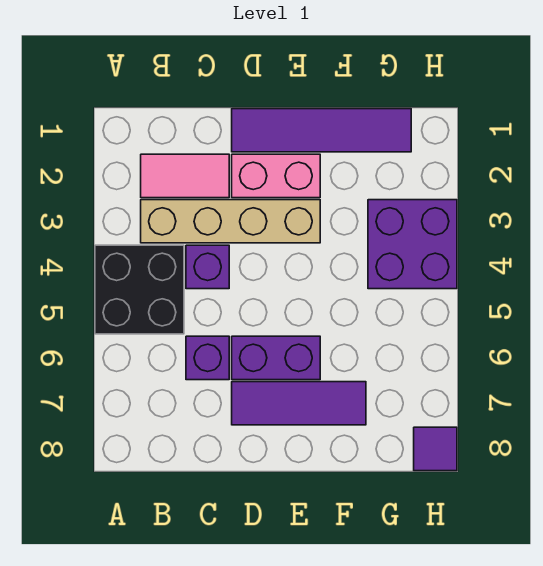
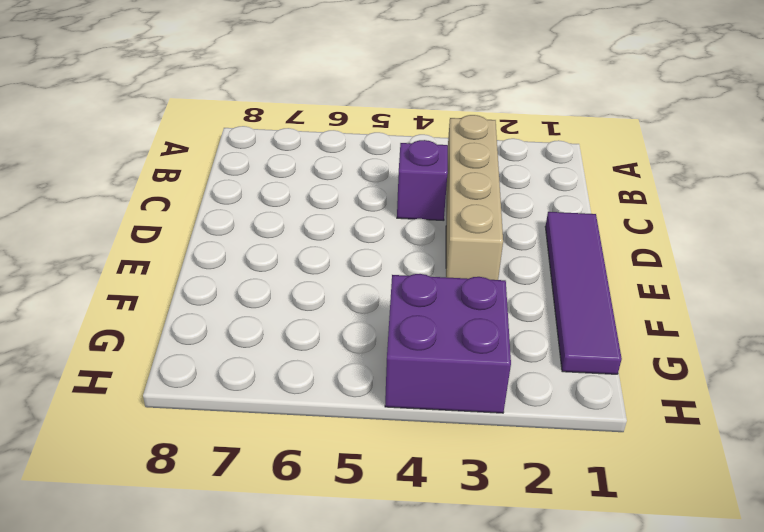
none -> black 2x2 brick [95,245,184,334]
none -> pink 1x2 tile [141,154,229,198]

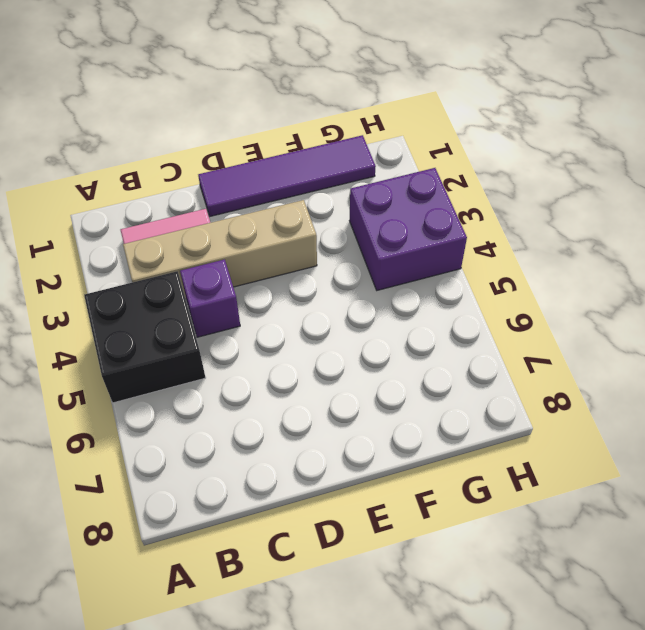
none -> purple 1x1 brick [186,336,229,380]
none -> pink 1x2 brick [232,154,320,198]

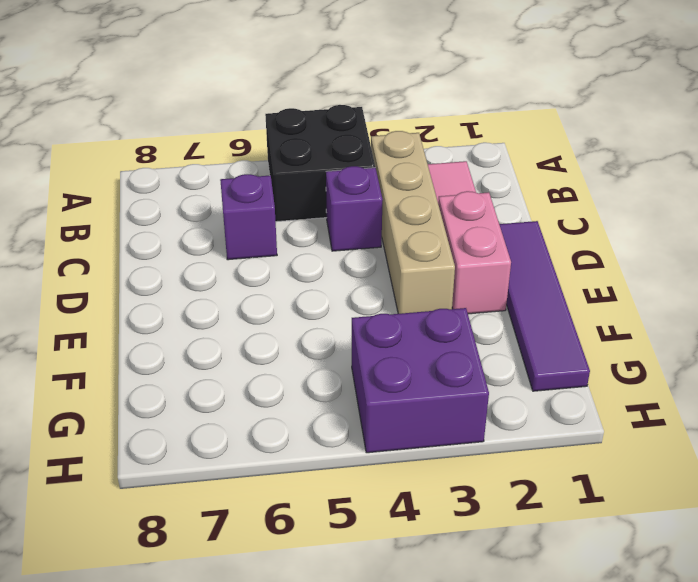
none -> purple 1x2 brick [232,336,320,380]
none -> purple 1x3 tile [232,382,366,425]

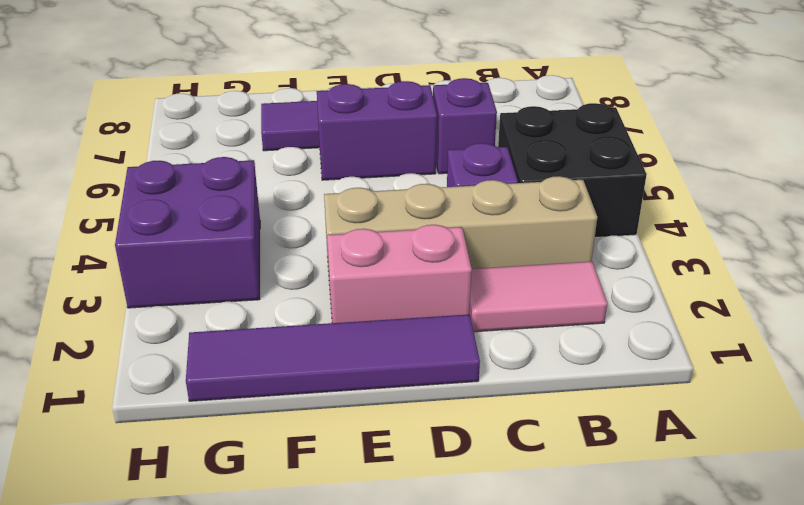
none -> purple 1x1 tile [414,427,457,471]

